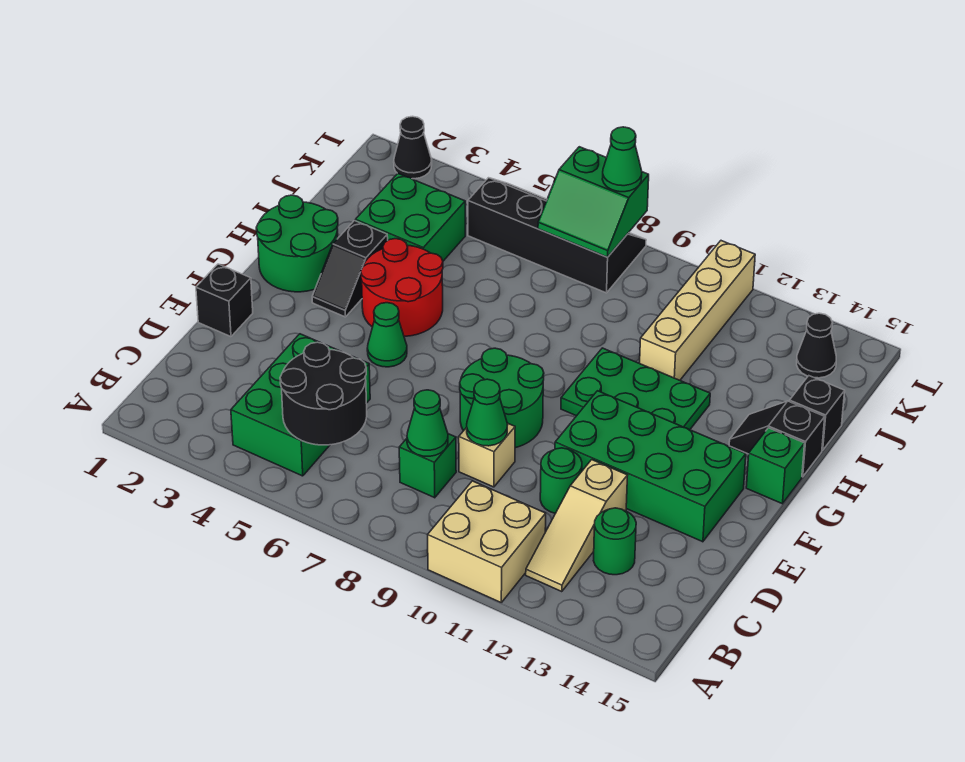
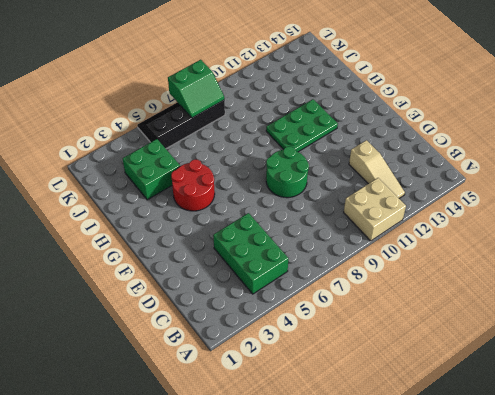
none -> green 1x1 brick [399,434,456,498]
none -> green 1x1 round brick [594,508,636,575]
none -> tan 1x1 brick [459,424,515,487]

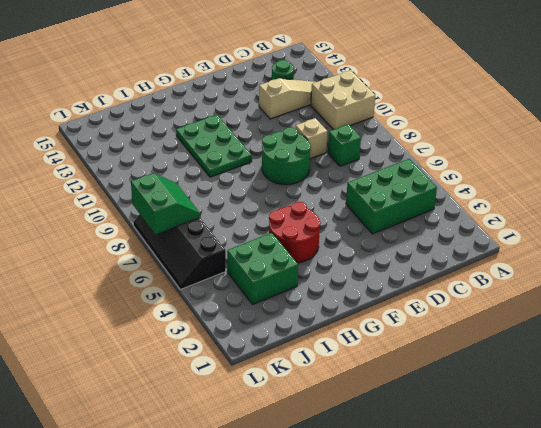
none -> green 1x1 round brick [540,448,582,513]
none -> black 1x1 brick [196,264,253,337]
none -> green 2x4 brick [555,391,746,542]

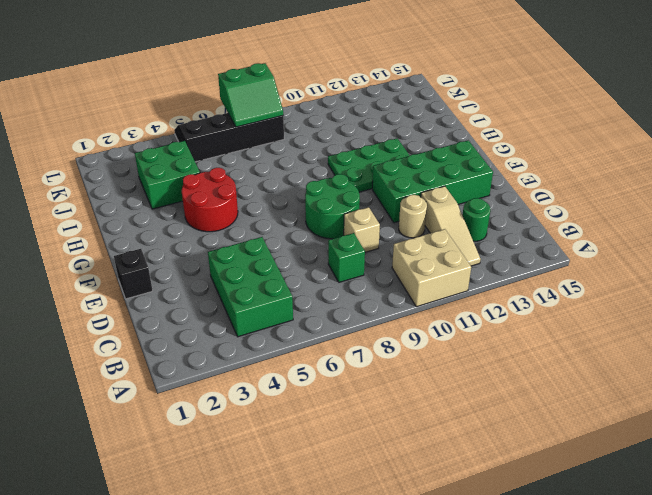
tan 1x1 round brick [399,195,427,238] -> green 1x1 round brick [540,448,582,513]
none -> green 1x1 cone [367,303,407,367]
none -> green 2x2 round brick [256,195,338,292]
none -> black 1x2 slope [312,221,388,317]

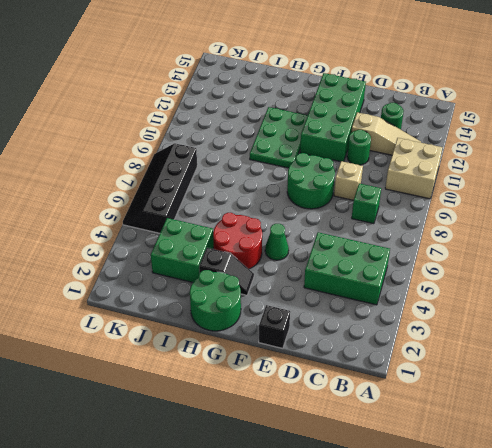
none -> green 1x1 brick [746,428,805,504]
none -> black 1x2 slope [729,401,825,477]
none -> tan 1x4 brick [640,241,755,380]

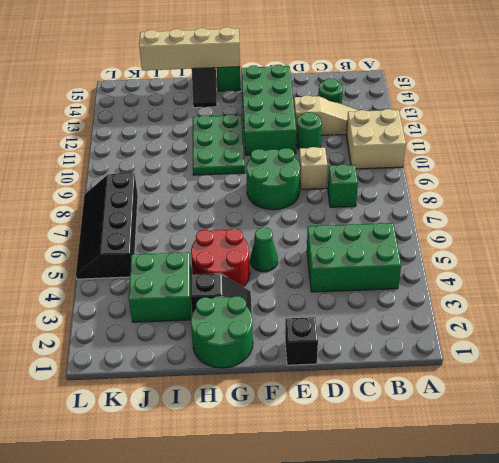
tan 1x4 brick [139,27,240,70] -> tan 1x4 brick moved to [640,241,755,380]
none -> black 1x1 brick [789,376,845,450]
none -> black 1x1 cone [797,313,836,378]
none -> black 1x1 cone [394,116,432,179]

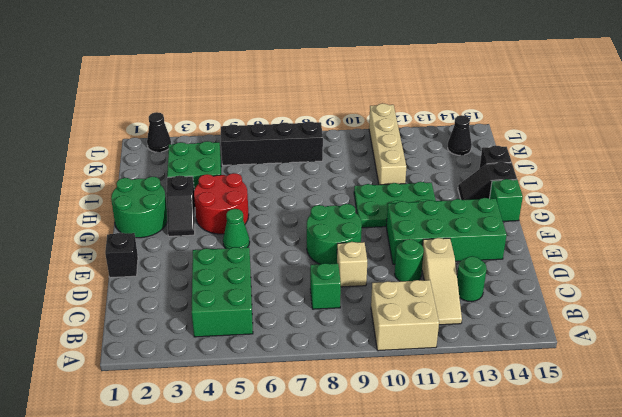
none -> black 2x2 round brick [280,342,367,445]
none -> green 1x1 cone [407,390,448,456]
none -> green 1x1 cone [467,379,508,446]

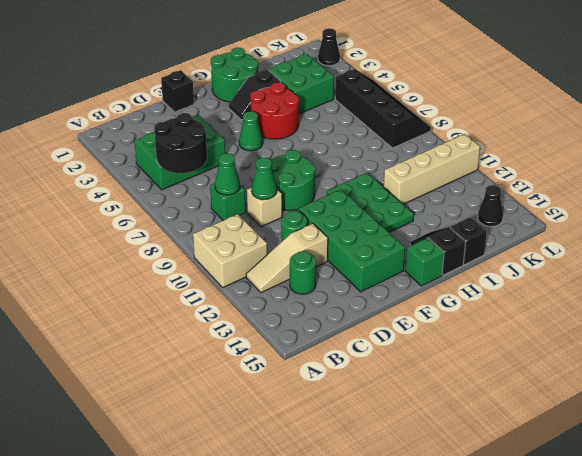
none -> green 2x2 slope [538,147,649,257]
none -> green 1x1 cone [602,127,642,192]

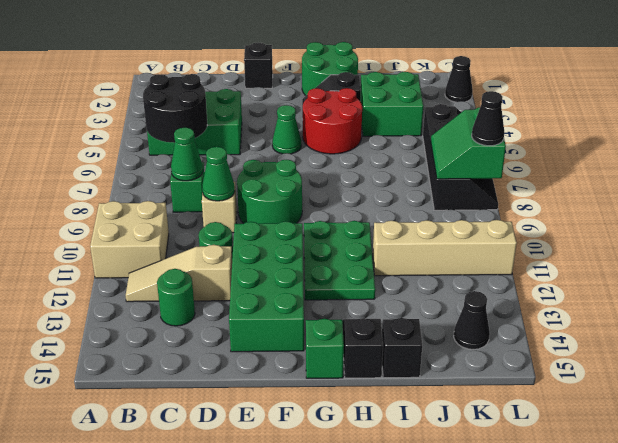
black 1x1 cone [472,91,504,146] -> green 1x1 cone [602,127,642,192]

